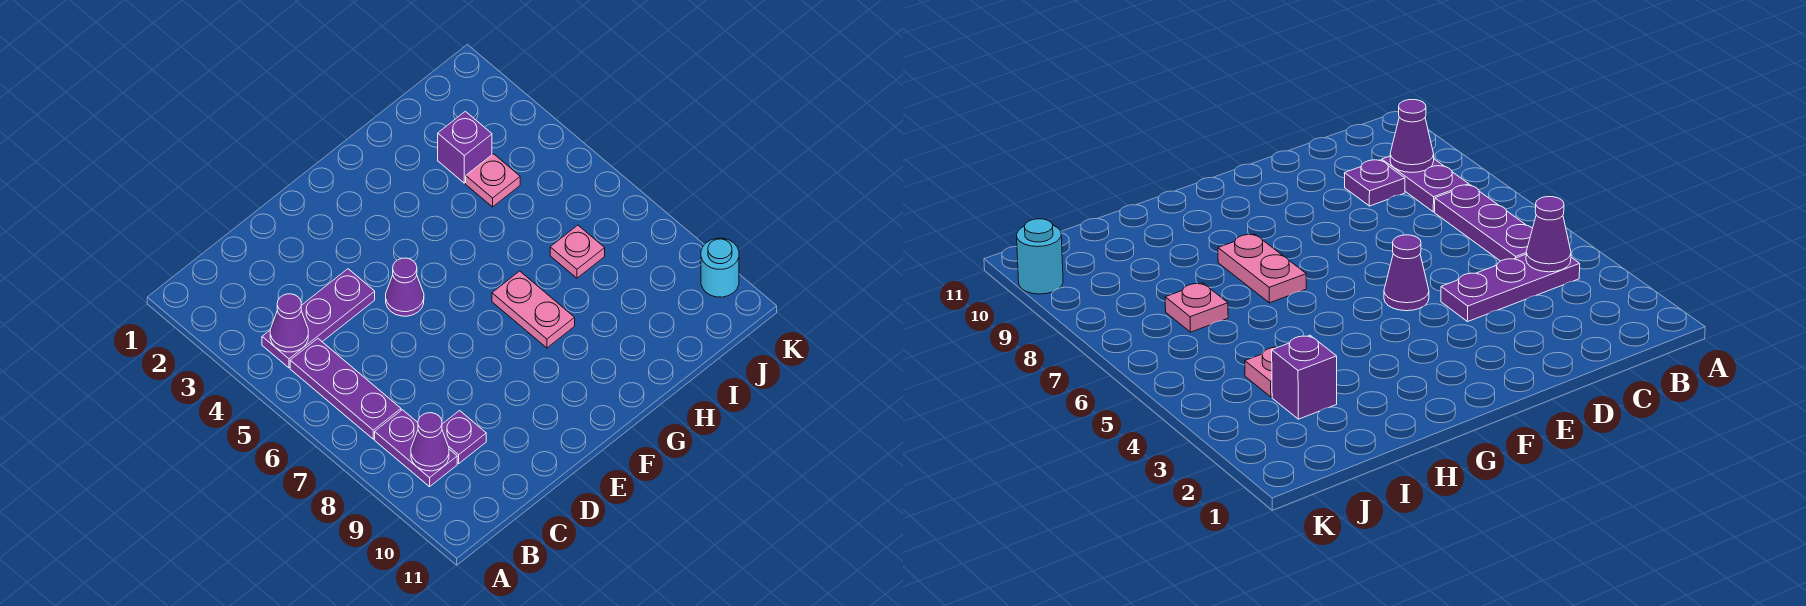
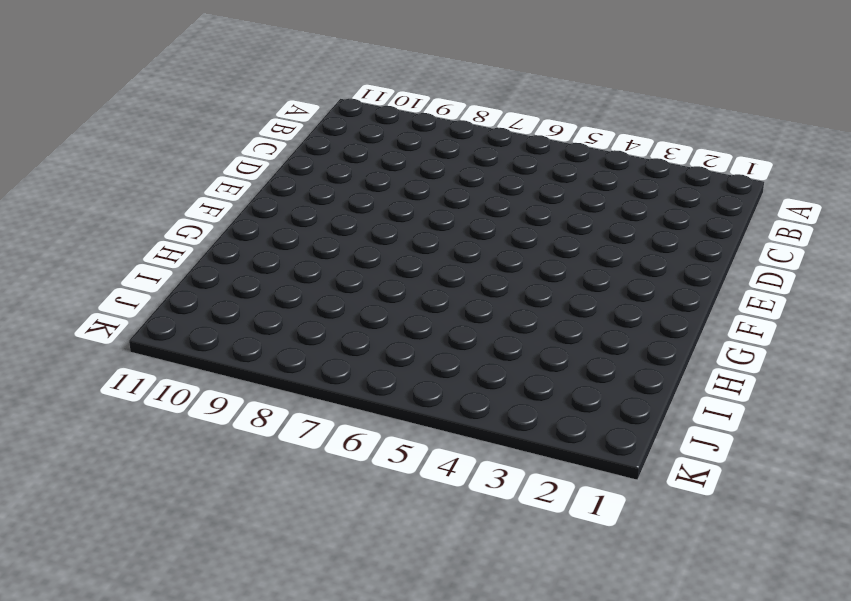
none -> purple 1x3 plate [262,269,375,368]
none -> purple 1x3 plate [290,339,401,439]
none -> purple 1x2 plate [375,410,457,487]

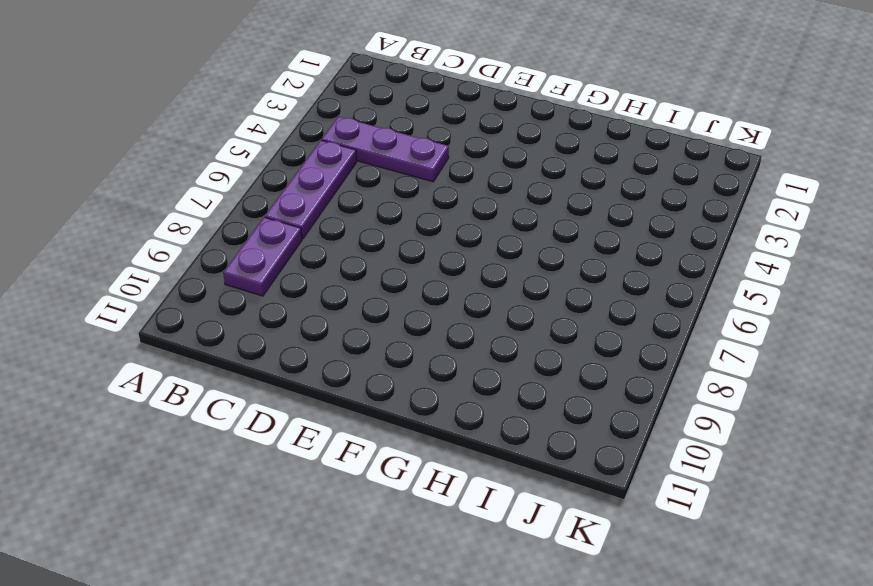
none -> purple 1x1 plate [442,411,486,463]
none -> purple 1x1 cone [386,258,424,316]
none -> pink 1x2 plate [492,271,575,348]

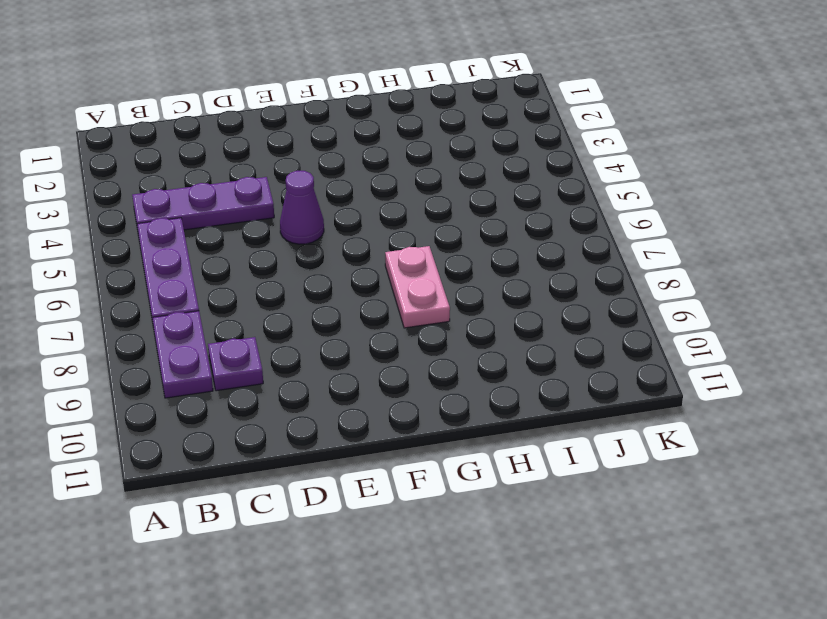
none -> purple 1x1 brick [438,111,492,183]
none -> pink 1x1 plate [466,154,520,207]
none -> pink 1x1 plate [550,225,605,278]

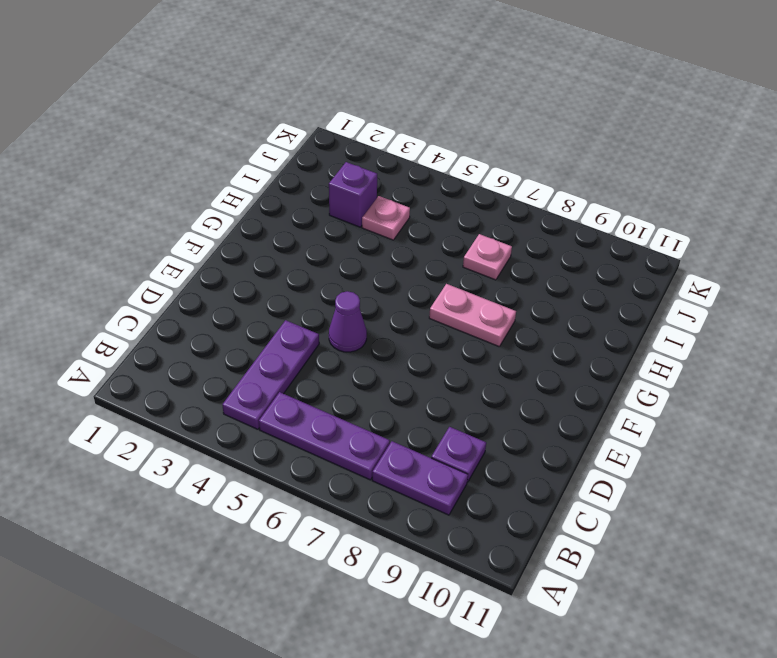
none -> cyan 1x1 round brick [701,238,739,297]
none -> purple 1x1 cone [270,294,308,352]
none -> purple 1x1 cone [411,413,449,471]

